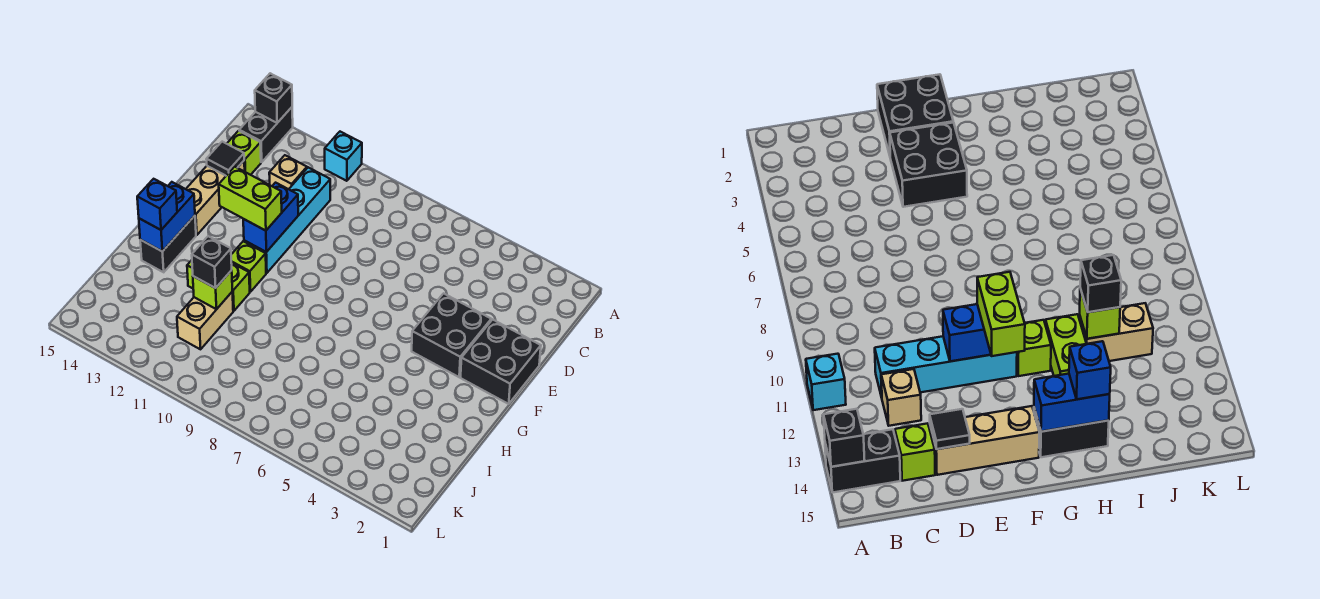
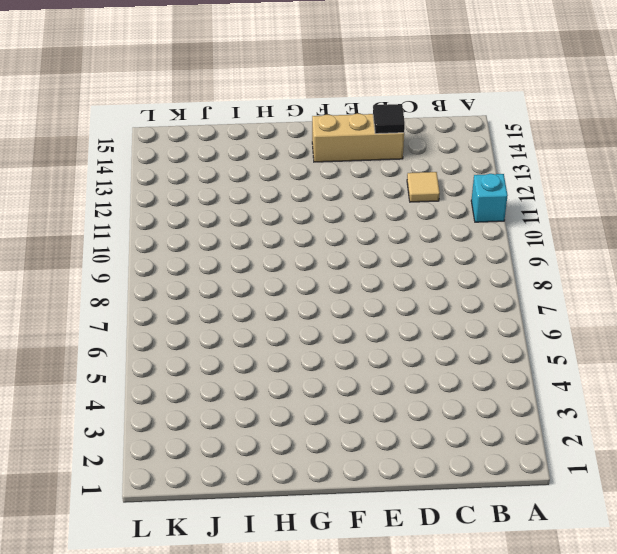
tan 1x1 tile [407,172,440,202] -> tan 1x1 brick [269,155,307,189]
none -> black 1x2 brick [239,107,293,162]
none -> cyan 1x4 brick [244,167,330,273]
none -> lime 1x1 brick [227,131,261,175]

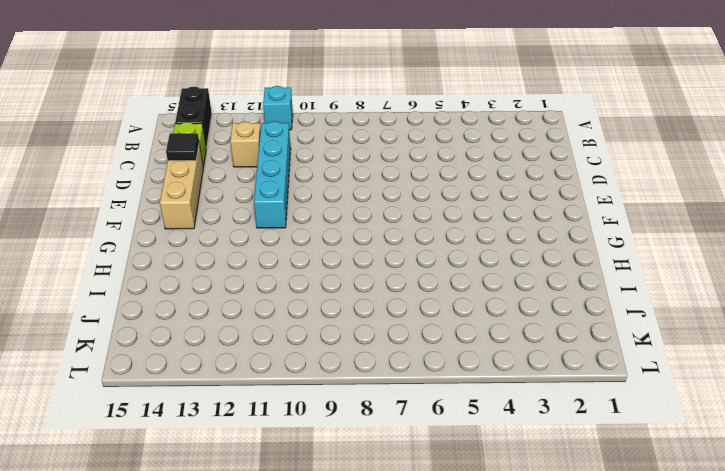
none -> black 2x2 brick [461,320,541,404]
none -> black 2x2 brick [412,293,491,377]
none -> lime 1x1 brick [231,241,266,292]

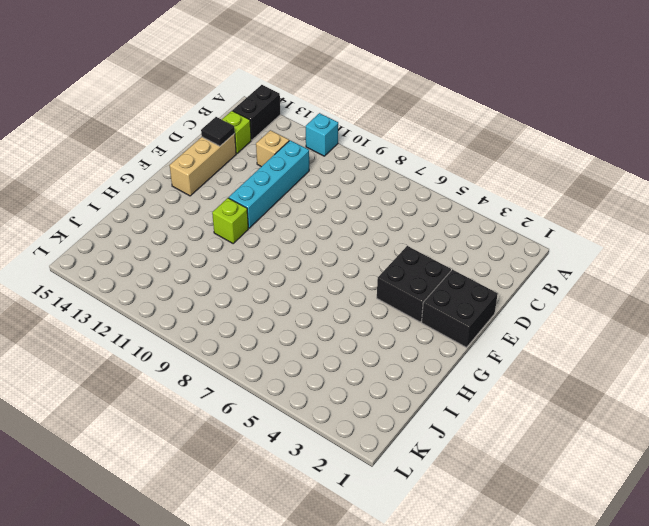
none -> black 1x2 brick [140,216,196,272]
none -> lime 1x2 brick [187,260,250,311]
none -> tan 1x2 brick [177,292,233,349]

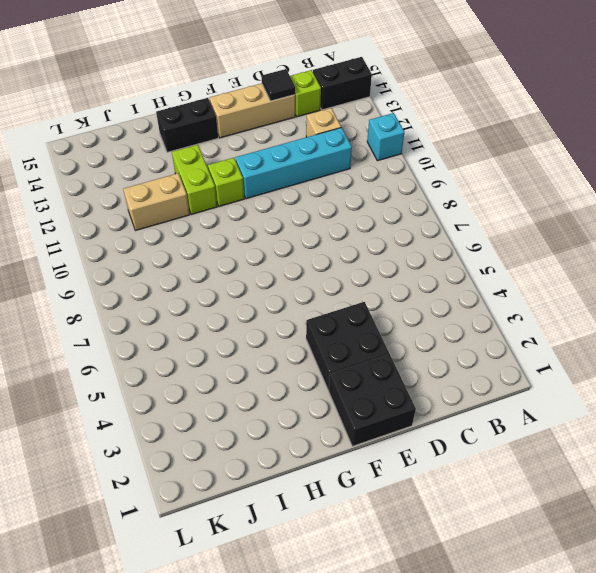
none -> black 1x1 brick [255,73,292,123]
none -> blue 1x2 brick [243,183,298,252]
none -> blue 1x2 brick [139,182,195,251]

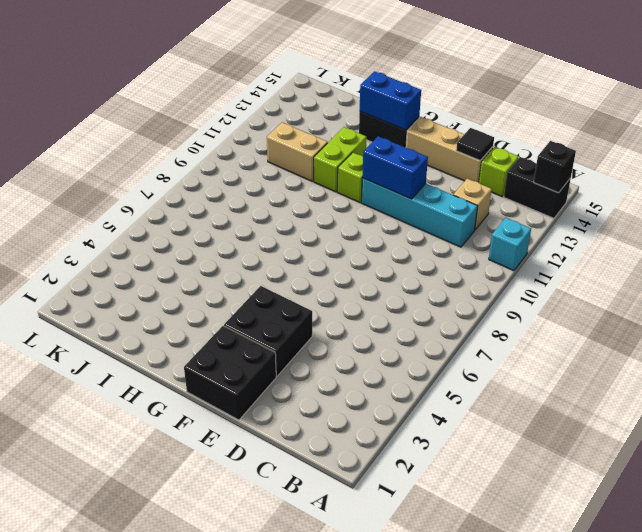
none -> lime 1x1 brick [193,270,232,309]
none -> lime 1x2 brick [219,167,282,231]
none -> blue 1x1 brick [137,179,177,230]

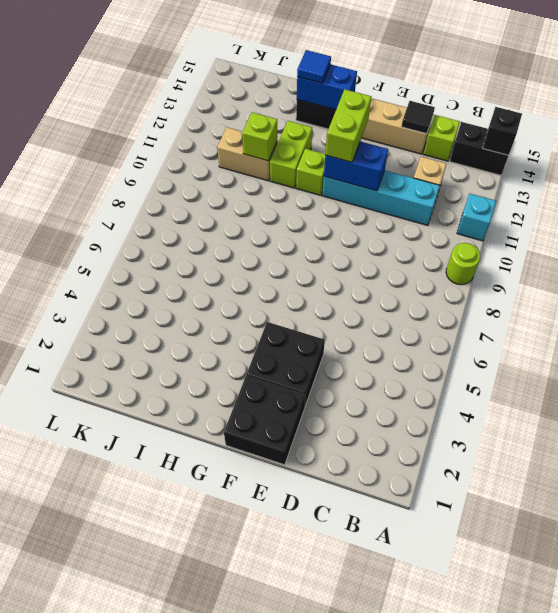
lime 1x1 round brick [446,243,480,285] -> none
blue 1x1 tile [297,50,331,83] -> blue 1x1 brick [137,179,177,230]
none -> black 1x1 brick [192,236,232,288]

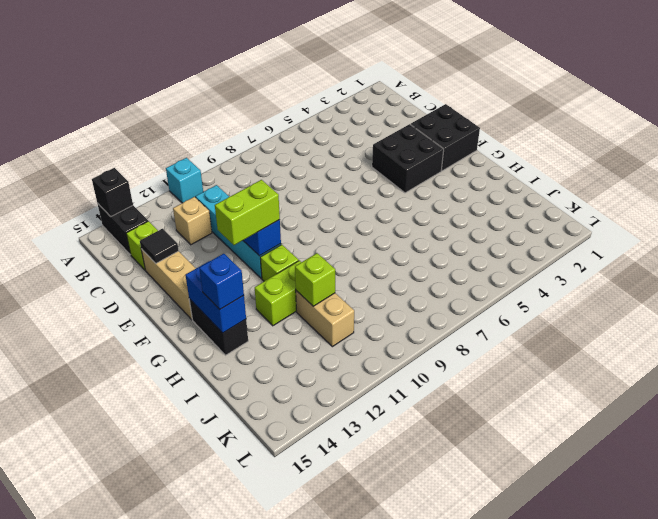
none -> black 1x1 brick [192,236,232,288]

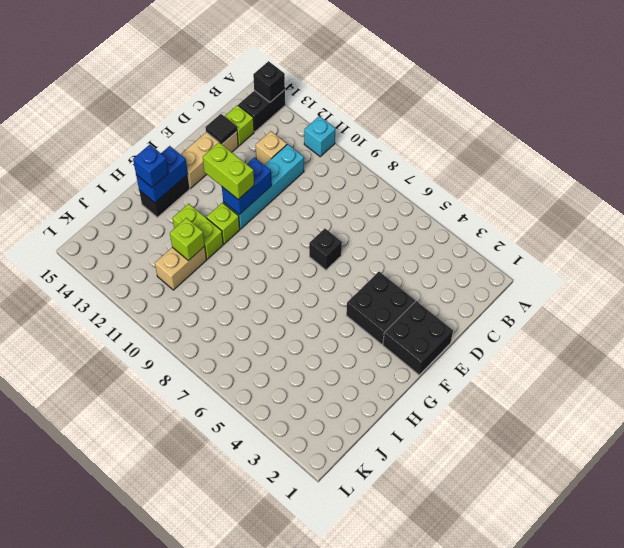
black 1x1 brick [309,229,342,270] -> black 1x1 brick moved to [192,236,232,288]

